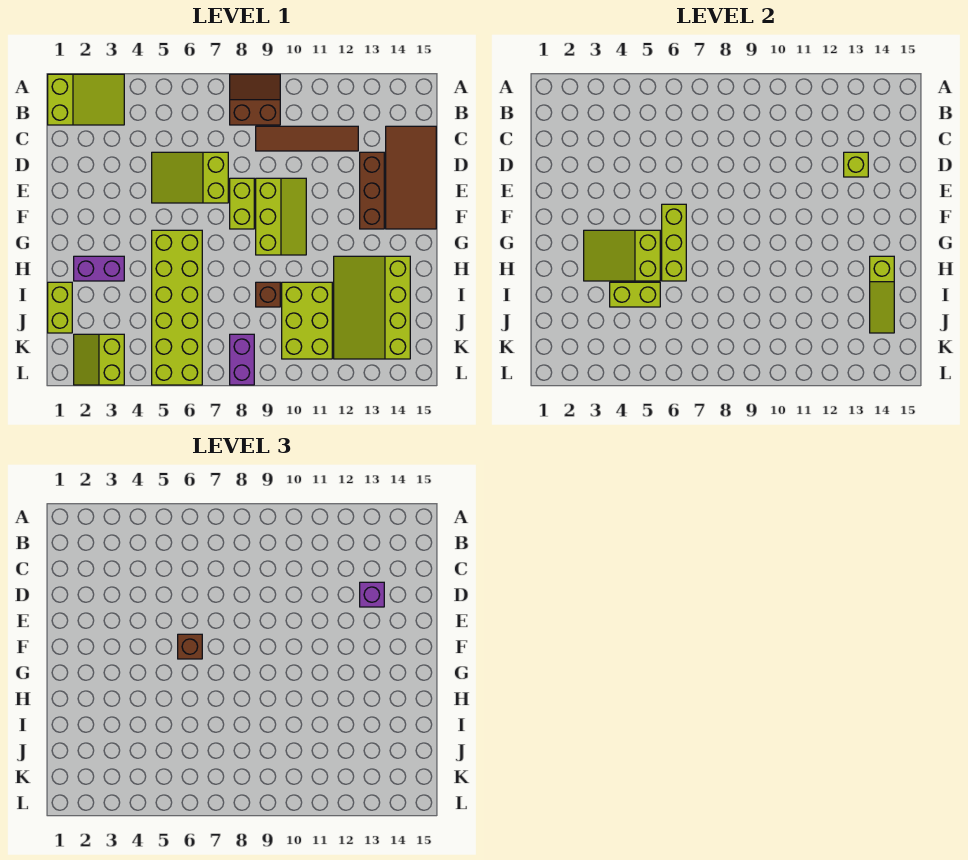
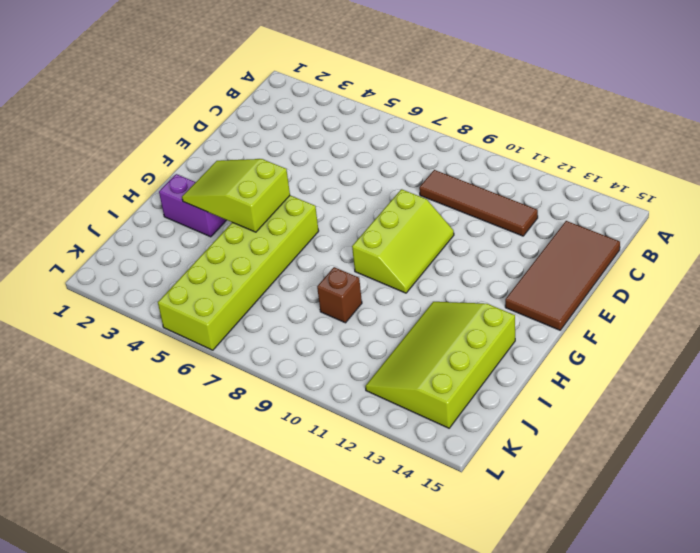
none -> lime 2x3 slope [48,74,124,125]
none -> brown 2x2 slope [230,74,280,125]
none -> lime 2x3 slope [152,152,228,203]

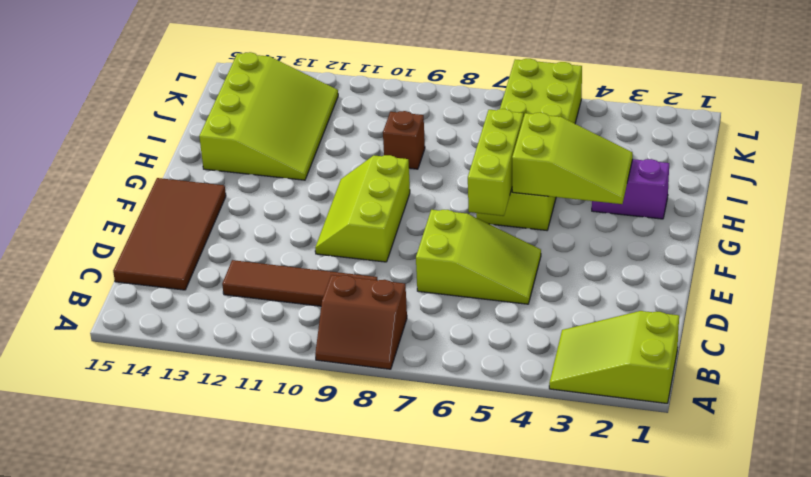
none -> brown 1x3 brick [360,152,384,229]
none -> lime 1x2 brick [230,178,254,229]
none -> lime 1x2 brick [48,282,72,333]

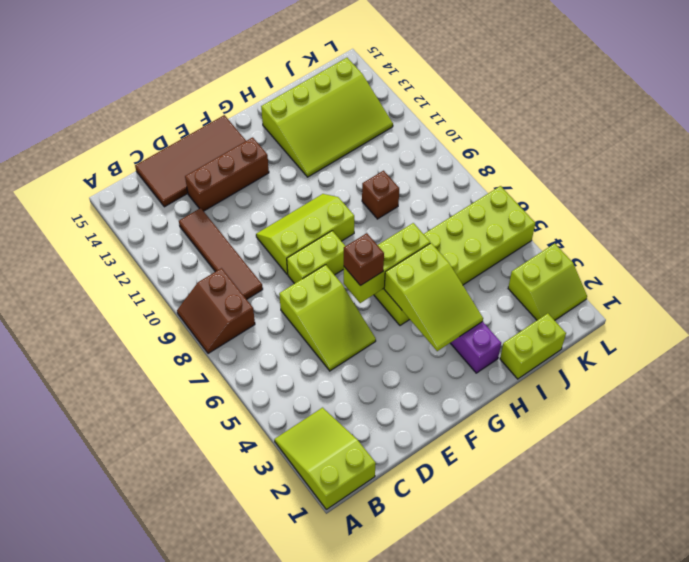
none -> lime 2x3 brick [282,282,332,359]
none -> purple 1x2 brick [230,334,254,385]
none -> lime 1x1 brick [844,152,868,177]

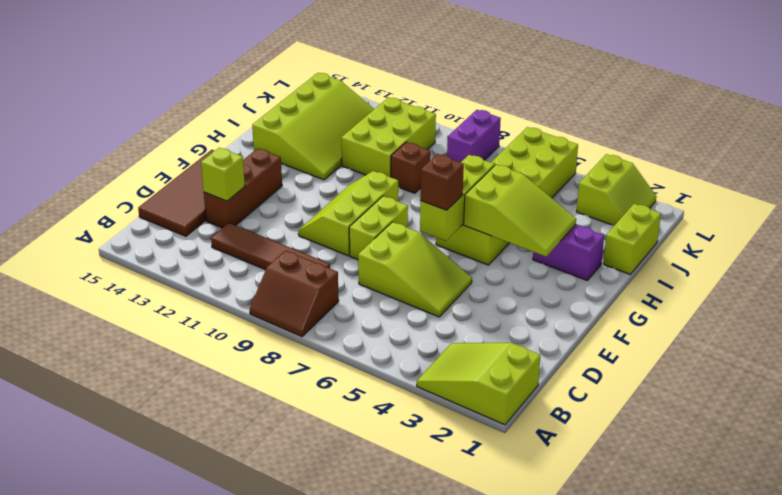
none -> lime 1x3 slope [870,256,894,333]
none -> lime 1x2 brick [610,282,660,307]
none -> purple 1x1 brick [360,582,384,607]

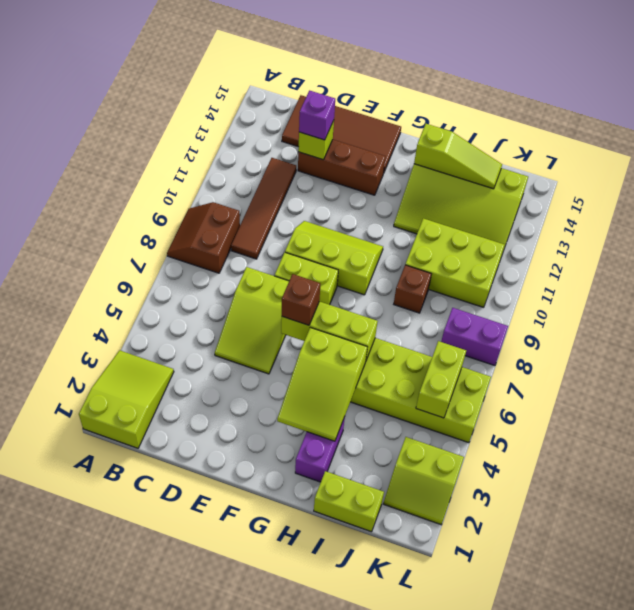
lime 1x2 brick [416,341,466,418] -> lime 1x2 brick moved to [610,282,660,307]

